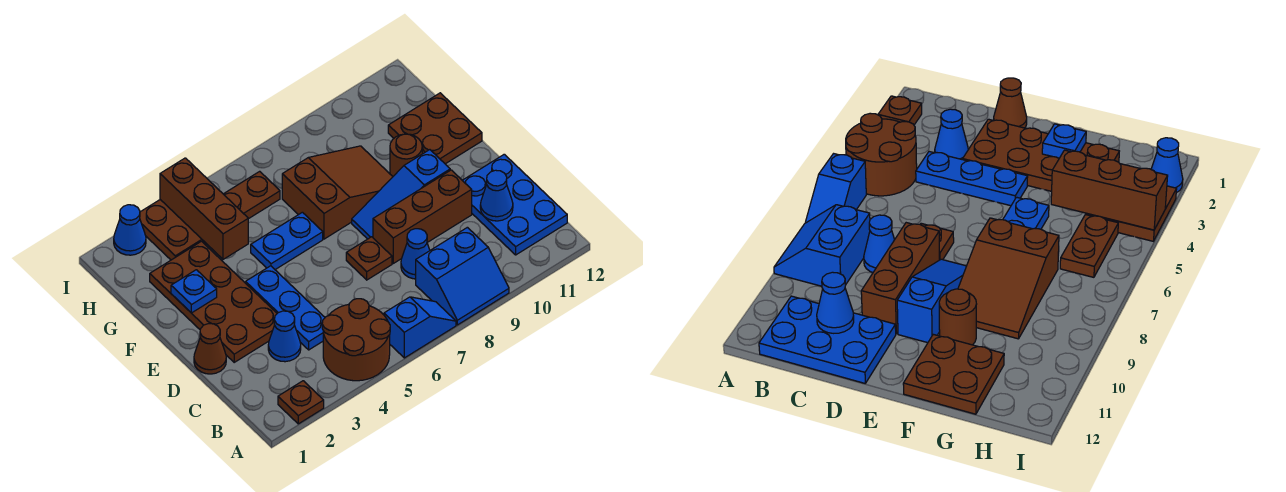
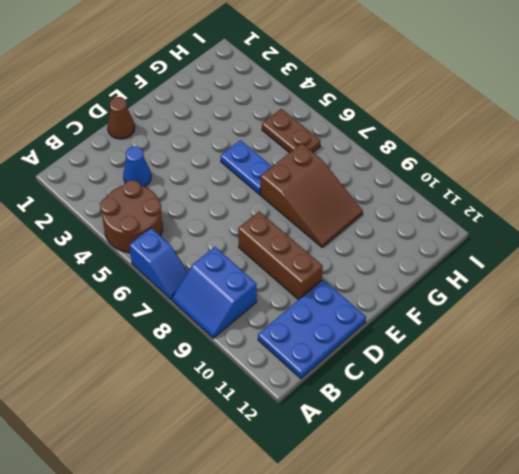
none -> brown 1x1 plate [278,381,324,424]
none -> blue 1x3 plate [246,266,325,350]
none -> blue 1x1 cone [401,229,430,279]

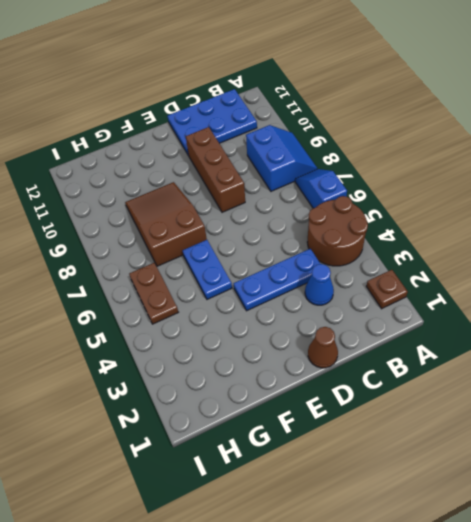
none -> blue 1x1 cone [401,229,430,279]
none -> brown 2x4 plate [150,241,277,362]
none -> brown 1x1 plate [346,237,392,280]

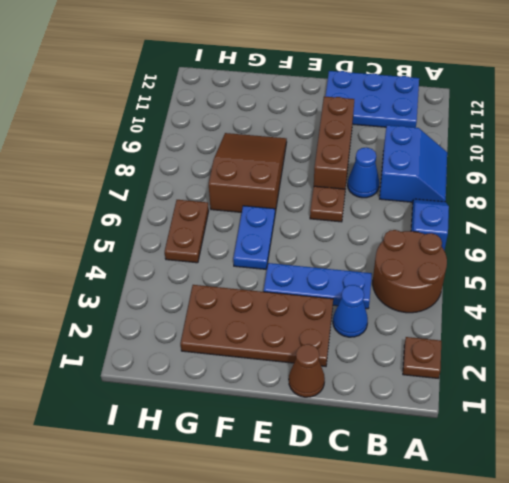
none -> blue 1x3 slope [352,150,450,239]
none -> brown 1x1 round brick [390,134,422,176]
none -> brown 2x2 plate [388,93,482,164]

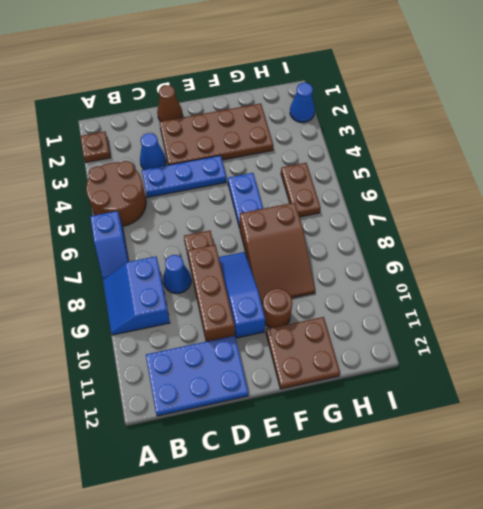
none -> brown 2x2 plate [140,200,207,260]
none -> blue 1x1 cone [480,170,513,221]
none -> blue 1x1 plate [171,270,217,313]

